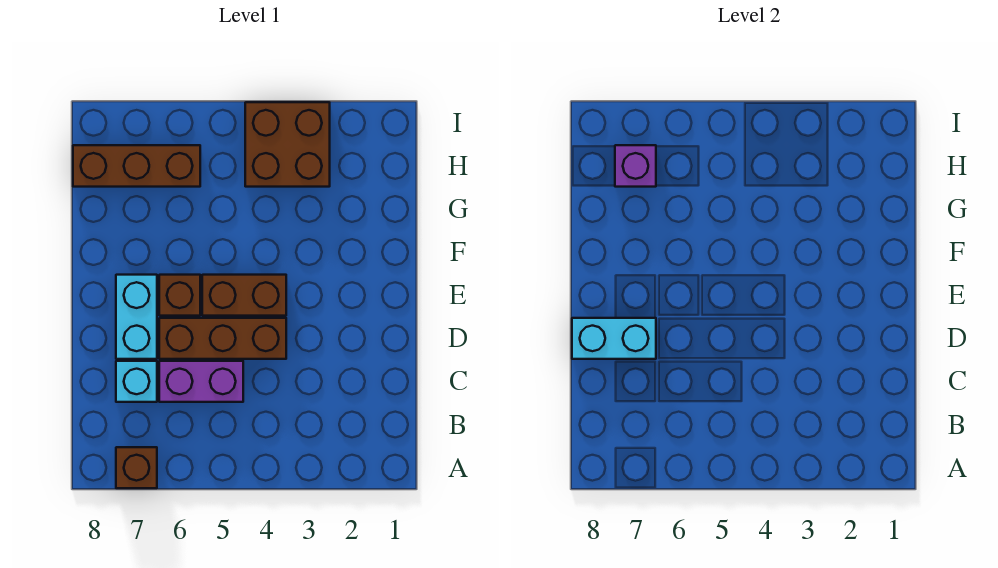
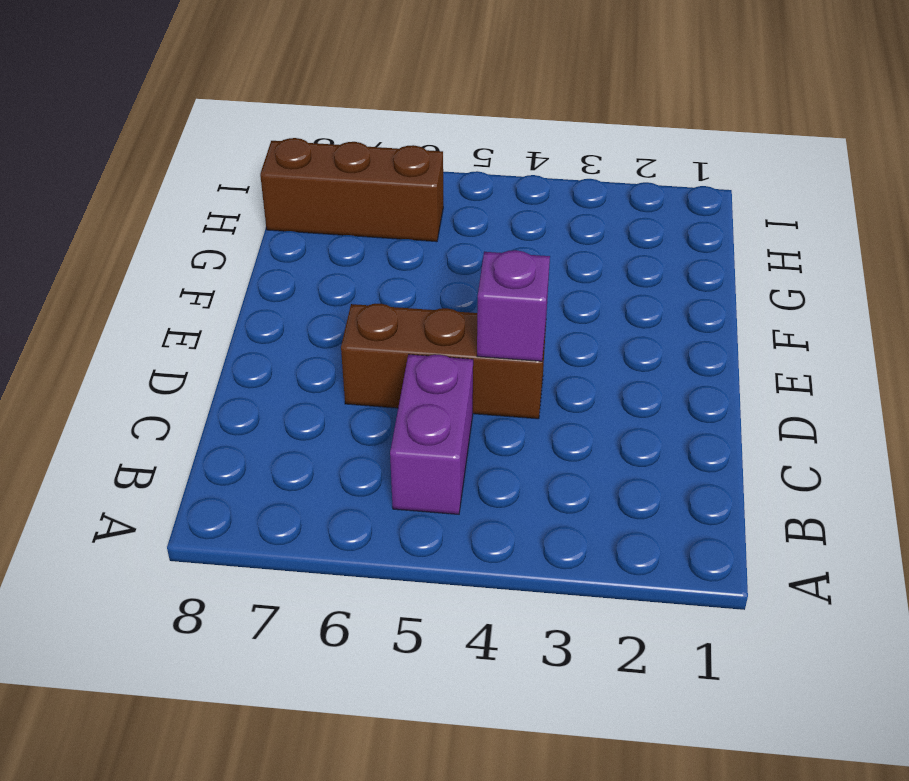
purple 1x2 brick [390,354,473,514] -> purple 1x2 brick turned to [159,361,243,402]
purple 1x1 brick [477,250,550,361] -> purple 1x1 brick moved to [615,145,656,187]
none -> brown 1x1 brick [116,447,157,488]
none -> cyan 1x1 brick [116,361,157,402]

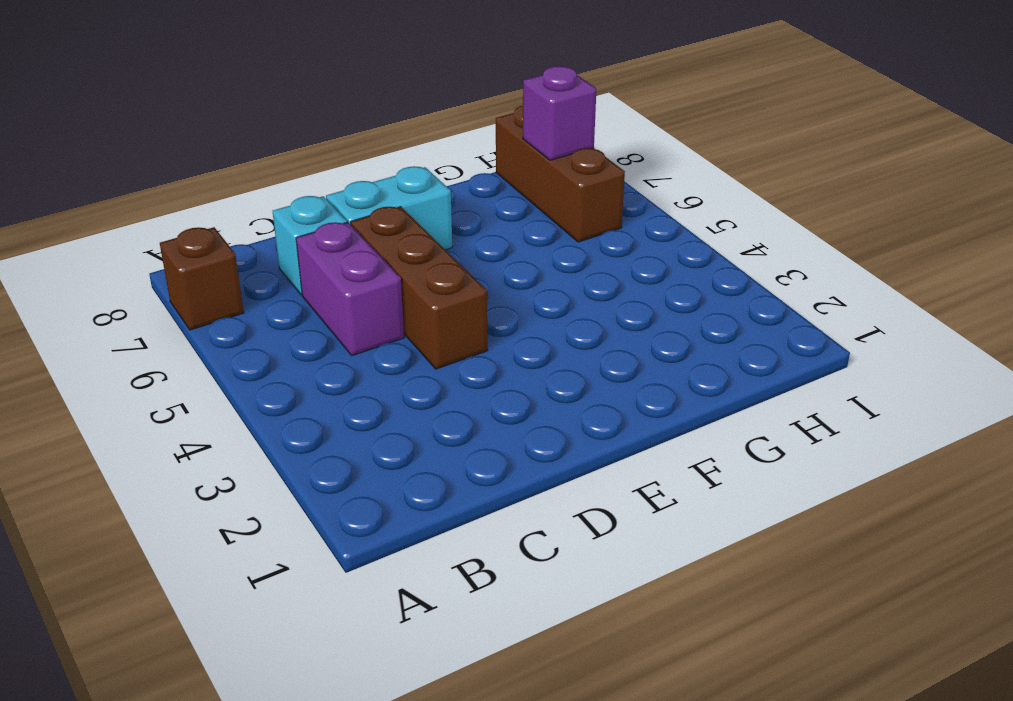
none -> brown 1x2 brick [202,275,286,316]
none -> brown 1x1 brick [159,275,200,316]

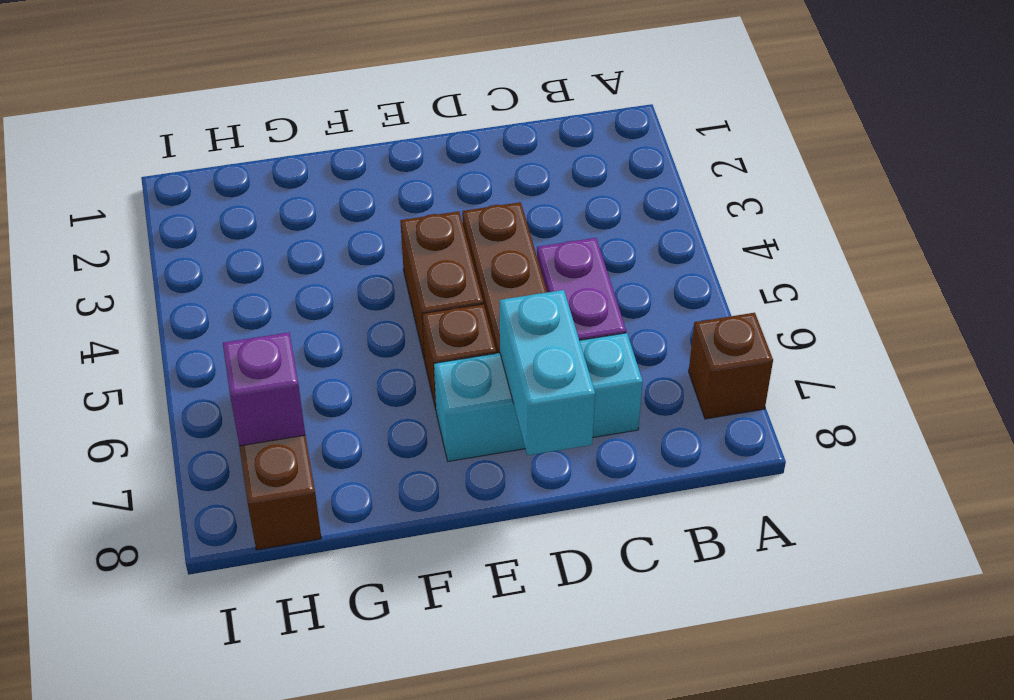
none -> brown 2x2 brick [245,102,330,187]

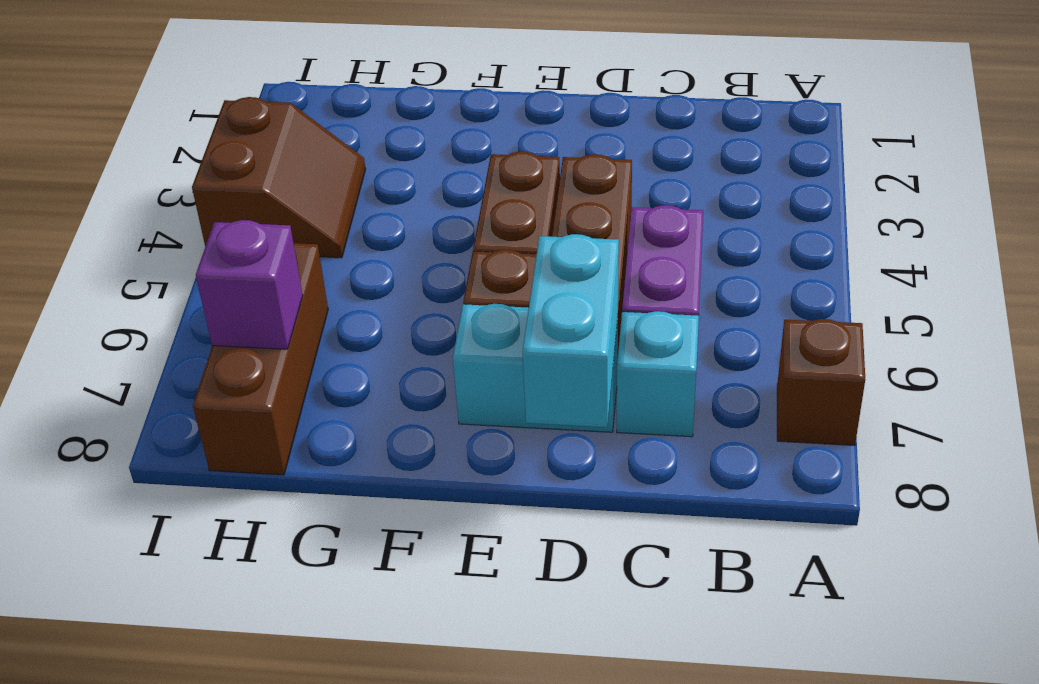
brown 2x2 slope [192,97,366,258] -> brown 2x2 brick [245,102,330,187]

